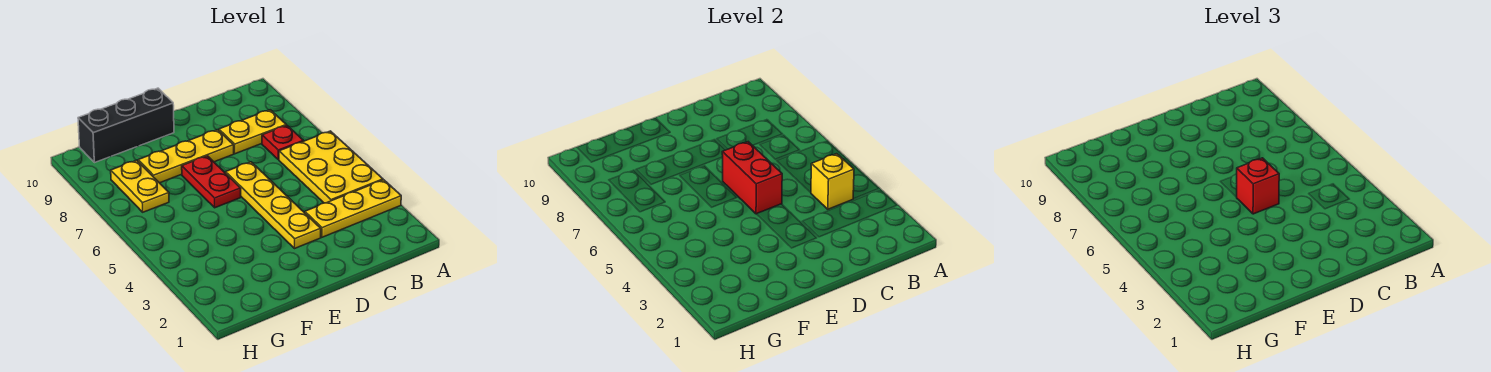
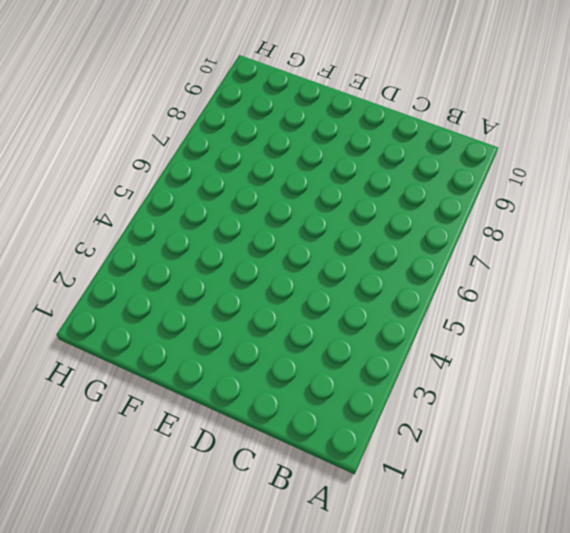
none -> yellow 1x3 plate [305,180,401,237]
none -> yellow 2x3 plate [279,131,383,203]
none -> red 1x1 plate [262,125,303,160]

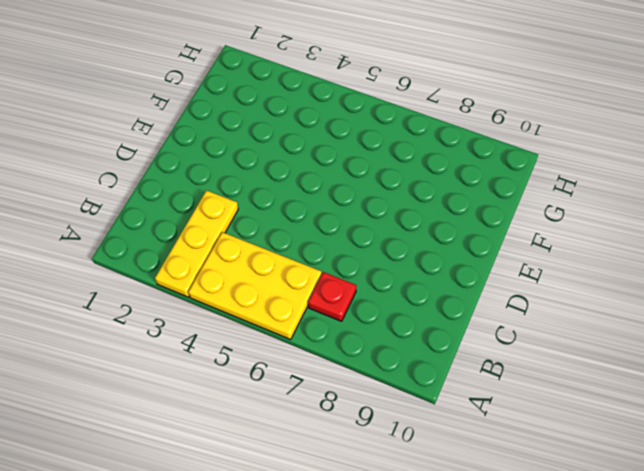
none -> yellow 1x2 plate [219,110,286,154]
none -> yellow 1x4 plate [226,162,321,248]
none -> yellow 1x3 plate [138,130,234,183]

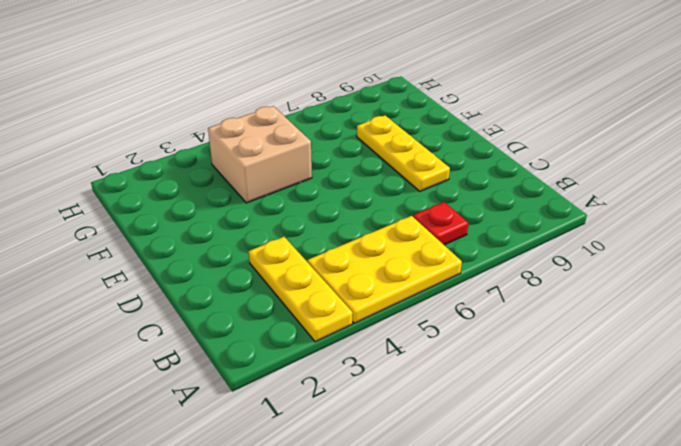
tan 2x2 brick [208,106,312,203] -> none
none -> yellow 1x2 plate [219,110,286,154]
none -> yellow 1x4 plate [226,162,321,248]
none -> red 1x2 plate [182,156,241,208]

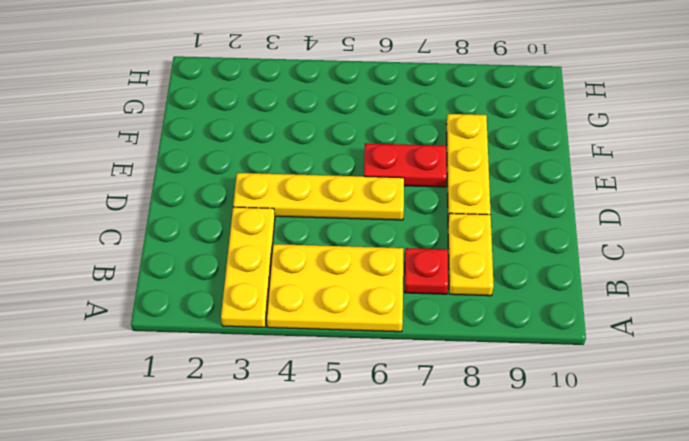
none -> black 1x3 brick [78,88,174,163]
none -> yellow 1x2 plate [111,160,169,212]
none -> yellow 1x1 brick [811,154,854,209]

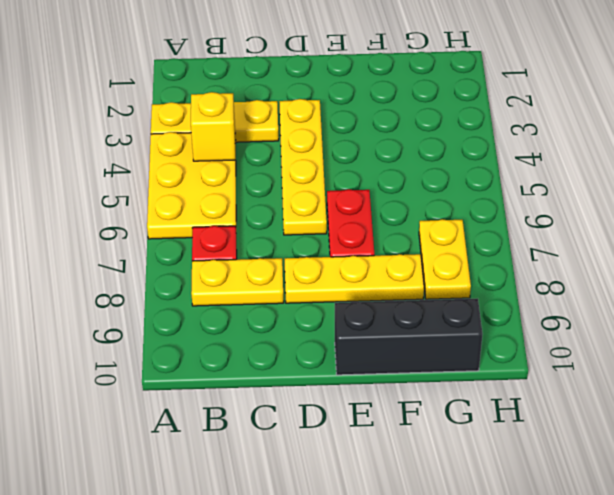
none -> red 1x2 brick [722,142,782,214]
none -> red 1x1 brick [1237,158,1279,214]

